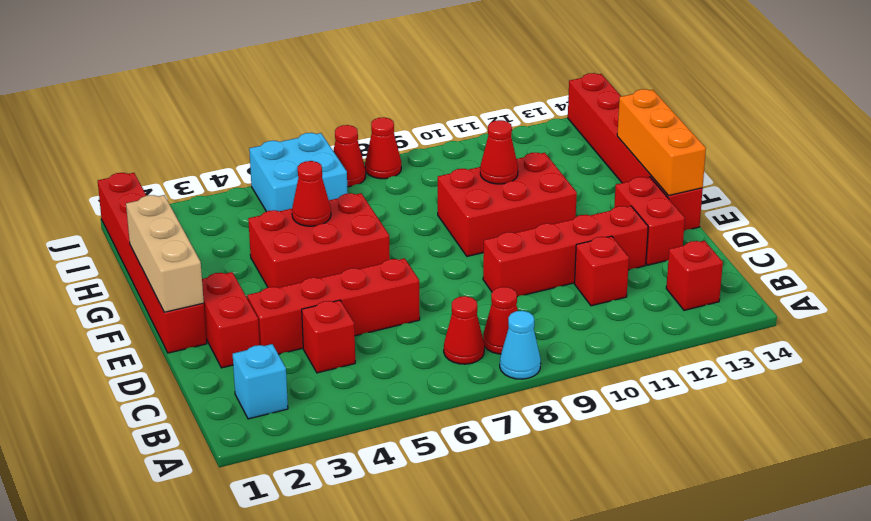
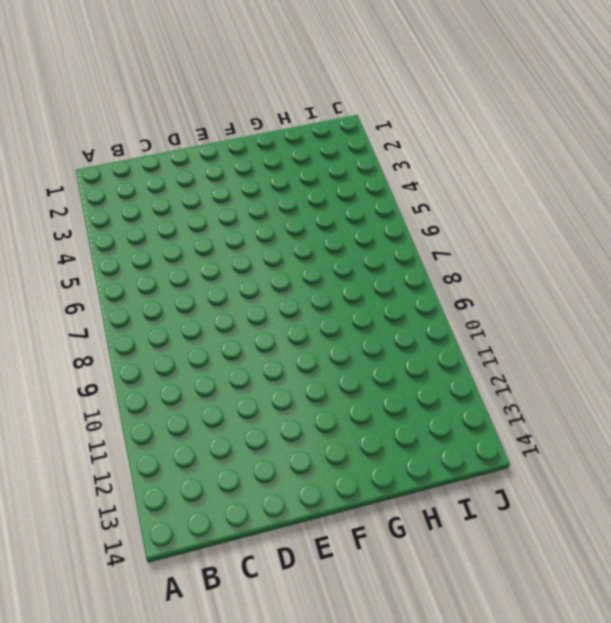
none -> cyan 1x1 cone [500,311,541,379]
none -> cyan 1x1 brick [233,344,288,419]
none -> red 1x1 cone [444,296,484,364]

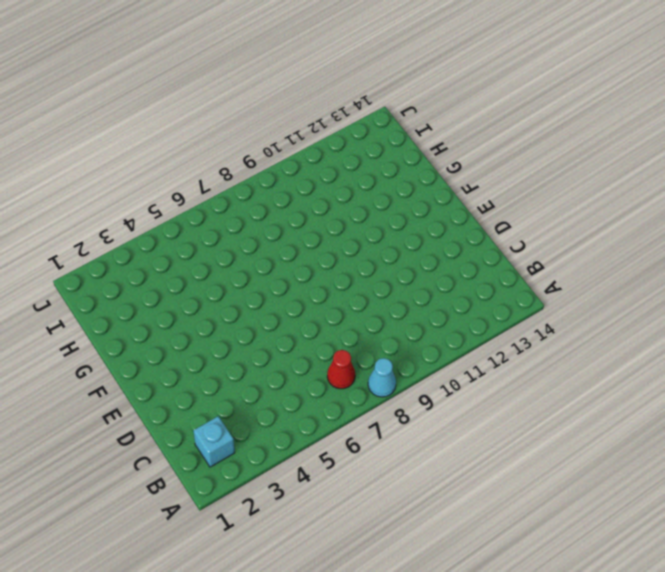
none -> red 1x1 cone [483,287,518,354]
none -> red 1x1 brick [666,241,723,310]
none -> red 1x1 brick [302,300,355,373]

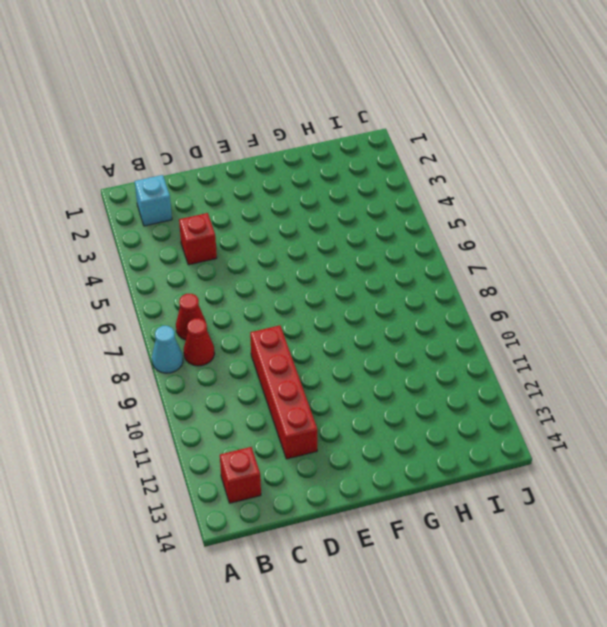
none -> red 1x1 brick [575,236,629,306]
none -> red 1x2 brick [202,272,260,368]
none -> red 1x4 brick [247,258,420,354]

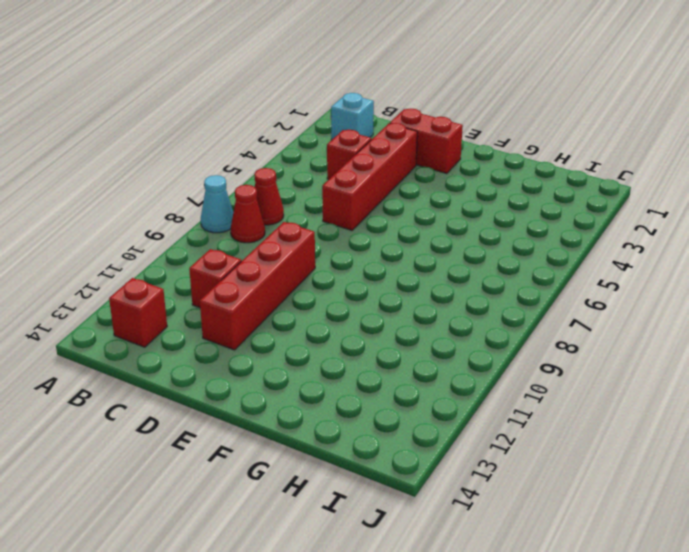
none -> red 1x2 brick [614,177,685,265]
none -> red 1x6 brick [98,173,207,353]
none -> red 1x6 brick [568,73,703,231]

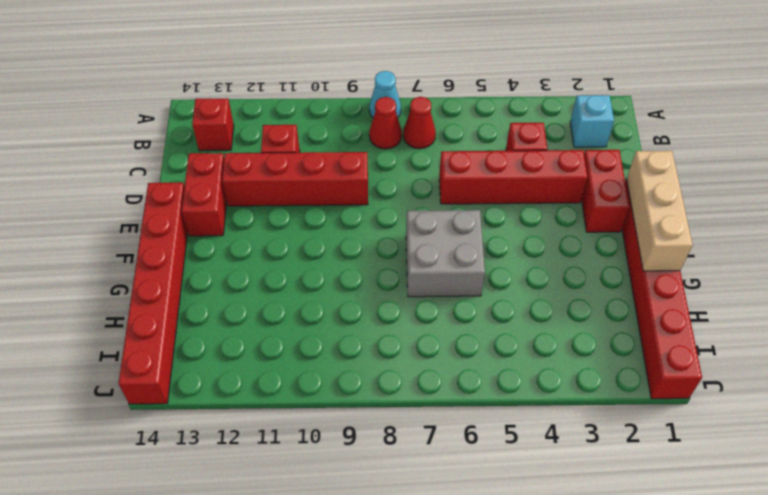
grey 2x2 brick [406,210,485,297] -> red 2x3 brick [248,193,390,288]
none -> red 2x3 brick [438,153,577,256]
none -> cyan 2x2 brick [249,133,348,212]
none -> red 1x1 cone [333,125,366,187]

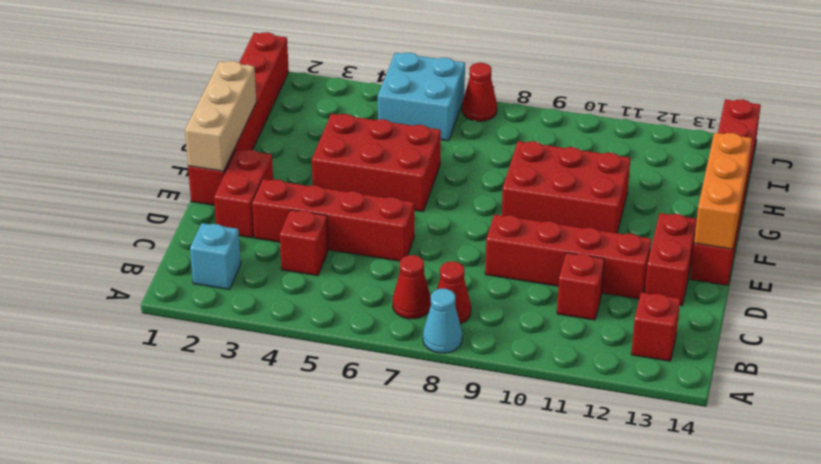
none -> red 1x1 cone [365,117,401,179]
none -> red 1x1 cone [292,161,331,226]
none -> red 1x1 cone [480,120,518,184]

